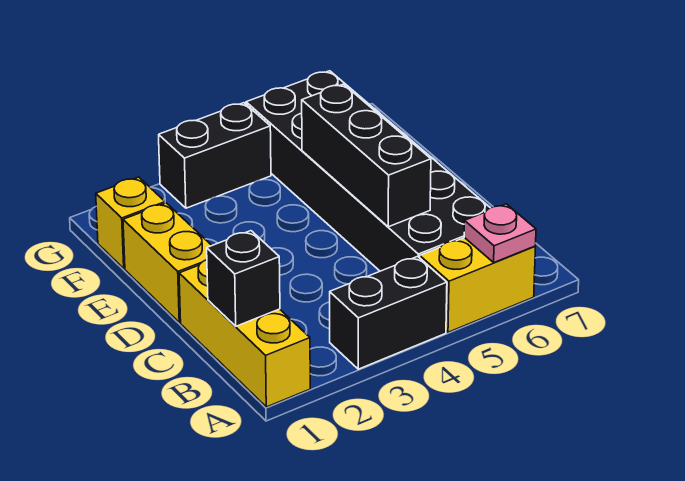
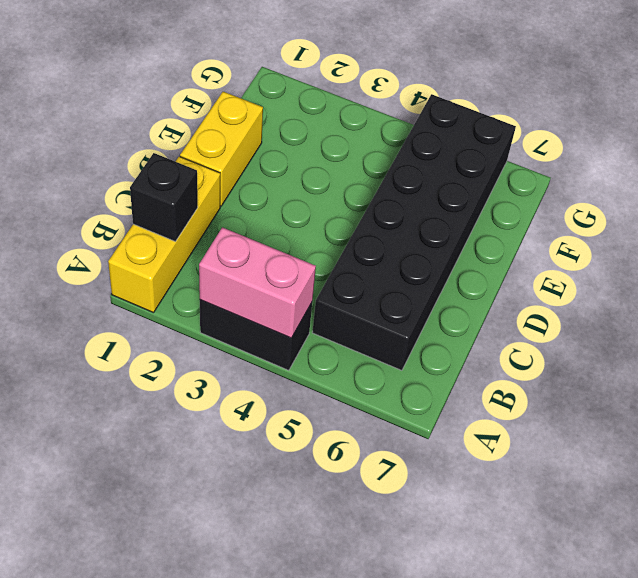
pink 1x2 brick [199,227,316,338] -> none
none -> yellow 1x2 brick [420,238,535,332]
none -> yellow 1x1 brick [96,177,165,268]

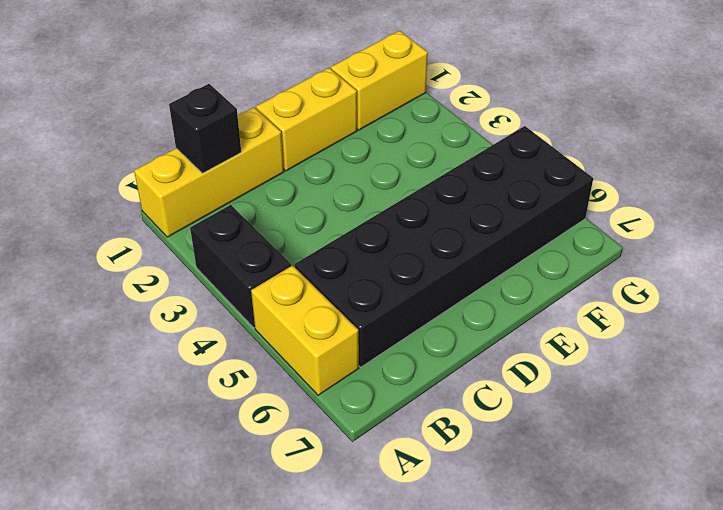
yellow 1x2 brick [331,31,428,130] -> yellow 1x1 brick [96,177,165,268]
none -> black 1x2 brick [159,103,271,208]
none -> pink 1x1 plate [464,204,536,262]

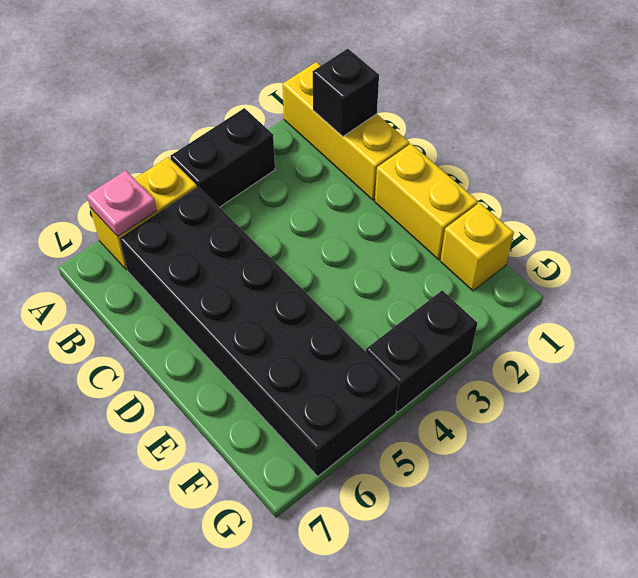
none -> black 1x3 brick [302,84,431,227]

